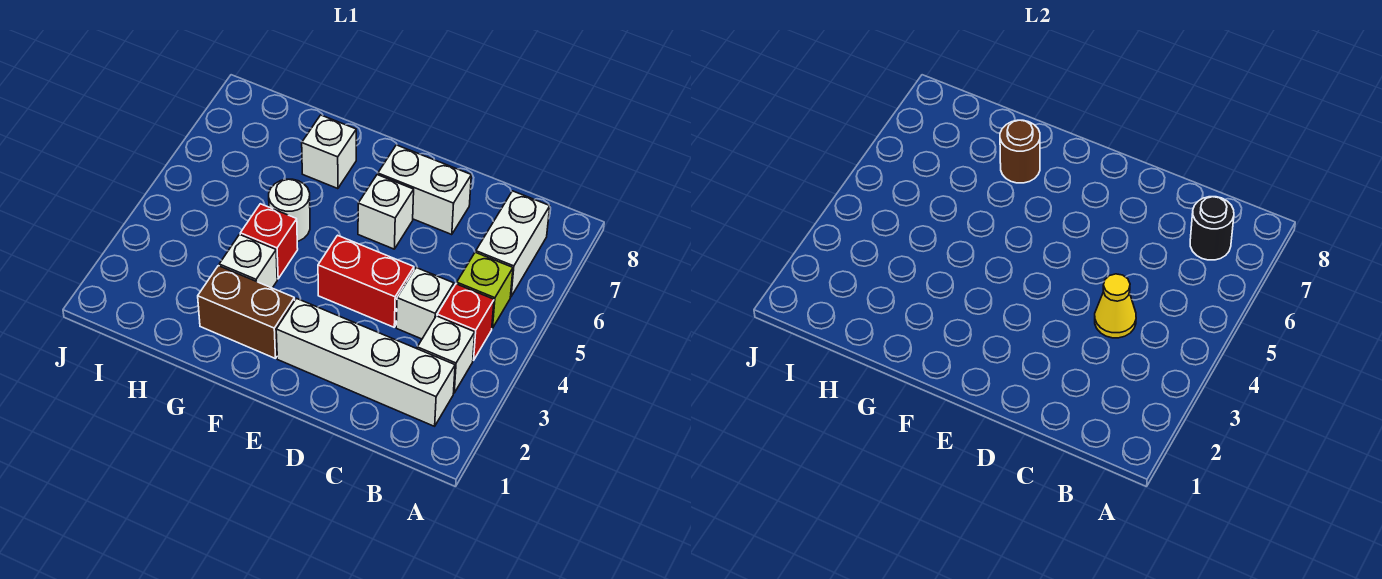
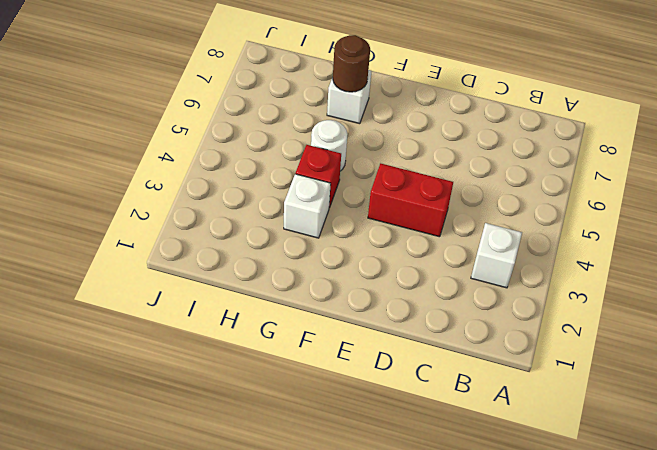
none -> white 1x4 brick [276,298,455,426]
none -> red 1x1 brick [437,284,494,360]
none -> lime 1x1 brick [457,252,513,328]

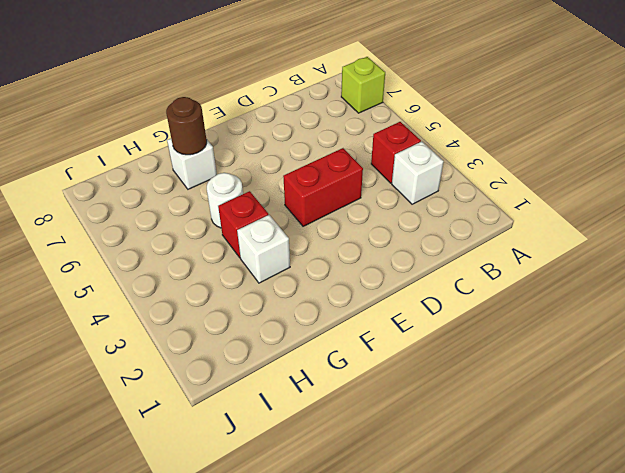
lime 1x1 brick [341,57,385,113] -> lime 1x1 brick moved to [457,252,513,328]
none -> white 1x4 brick [276,298,455,426]
none -> white 1x2 brick [476,191,550,297]
none -> white 1x1 brick [396,268,454,339]

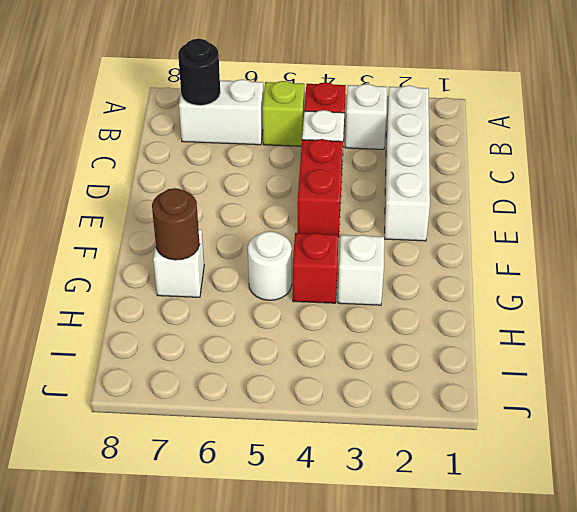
none -> white 1x2 brick [378,145,471,235]
none -> white 1x1 brick [358,175,414,249]
none -> brown 1x2 brick [198,266,295,359]

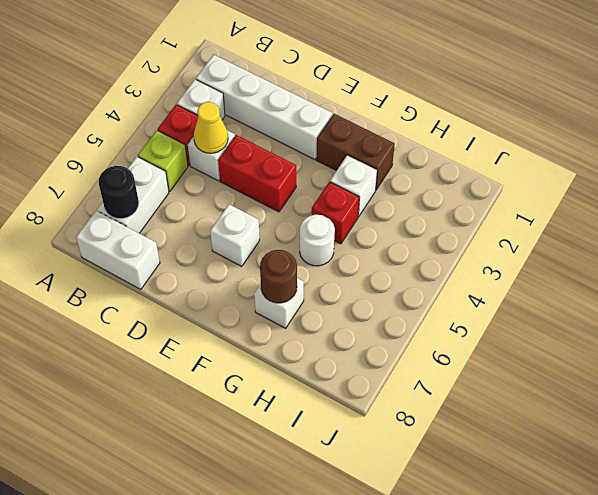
white 1x2 brick [76,211,160,289] -> white 1x2 brick moved to [378,145,471,235]

